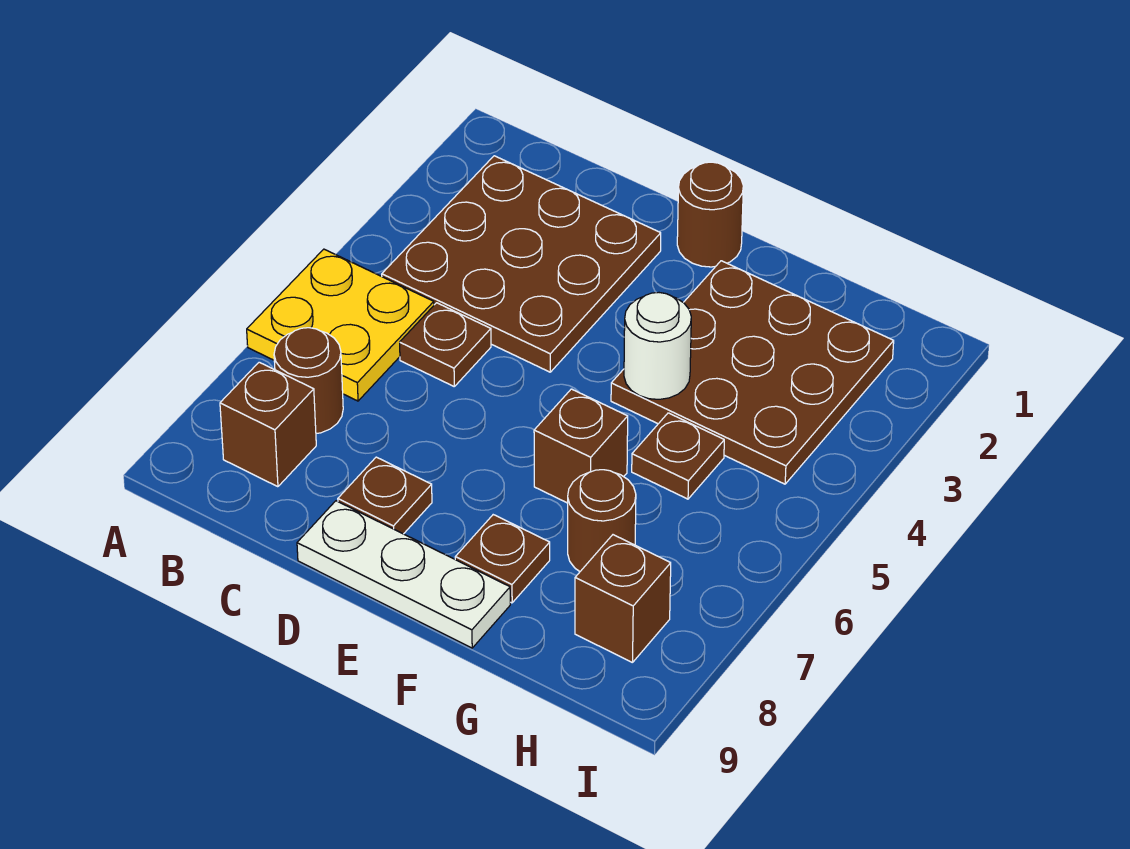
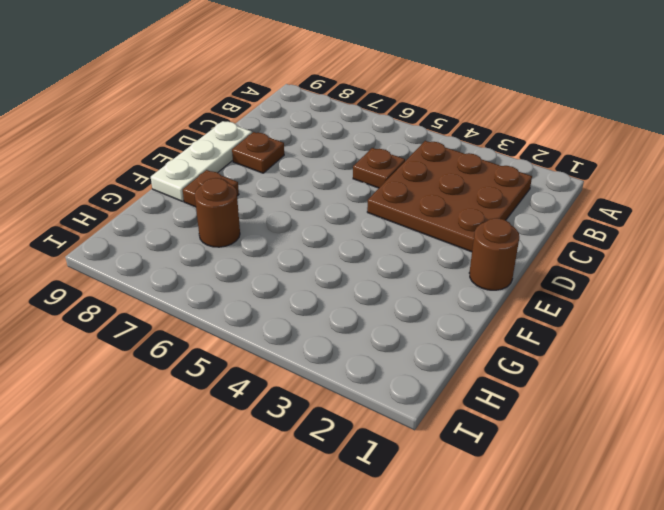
none -> yellow 2x2 plate [247,249,434,401]
none -> brown 1x1 round brick [274,328,343,434]
none -> brown 1x1 brick [220,362,316,487]

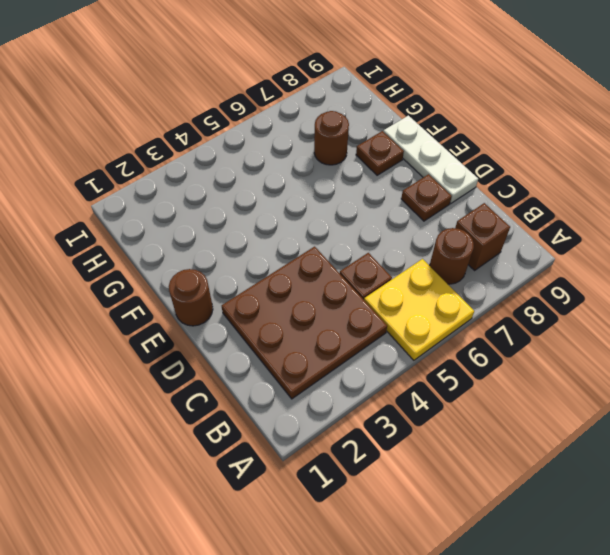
none -> brown 3x3 plate [611,261,894,484]
none -> brown 1x1 brick [534,389,628,503]
none -> brown 1x1 plate [632,413,724,499]

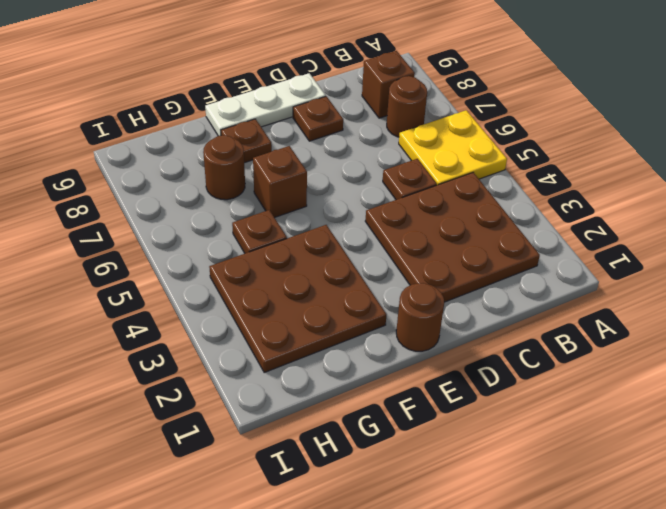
none -> brown 1x1 brick [575,535,671,663]
none -> white 1x1 round brick [624,293,691,399]

